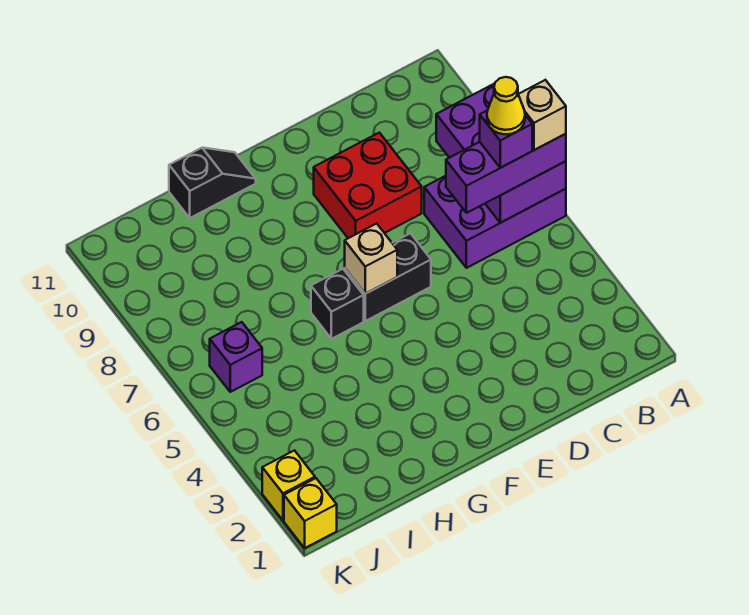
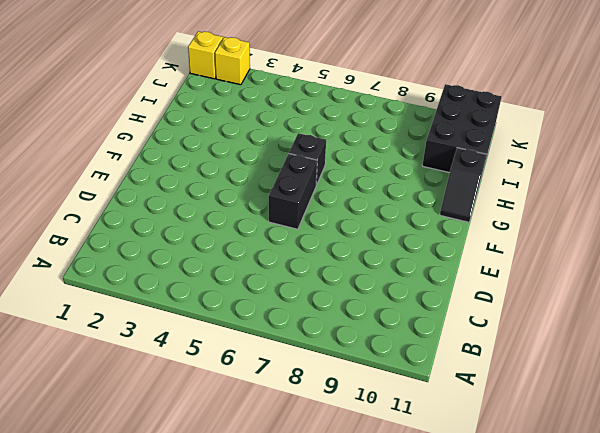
black 2x3 brick [422,84,502,173] -> none
none -> purple 2x3 brick [424,176,566,268]
none -> red 2x2 brick [314,133,422,238]
none -> purple 1x1 brick [210,322,262,392]

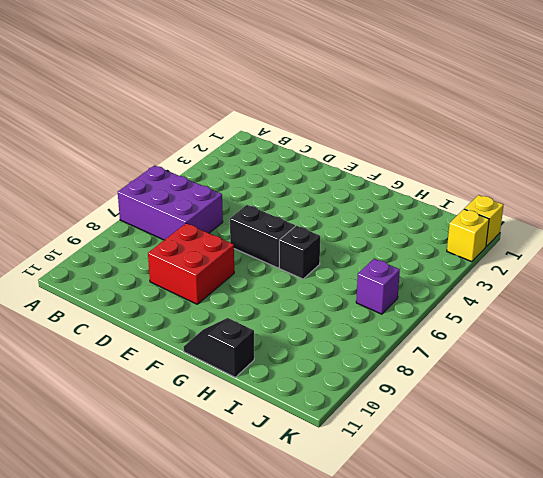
none -> purple 2x3 brick [436,83,566,223]
none -> tan 1x1 brick [345,224,397,294]
none -> purple 1x3 brick [446,134,566,213]

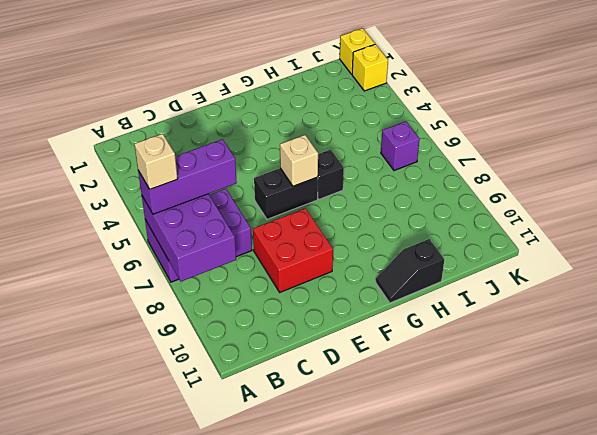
none -> purple 1x1 brick [480,110,532,168]
none -> yellow 1x1 cone [487,77,525,134]

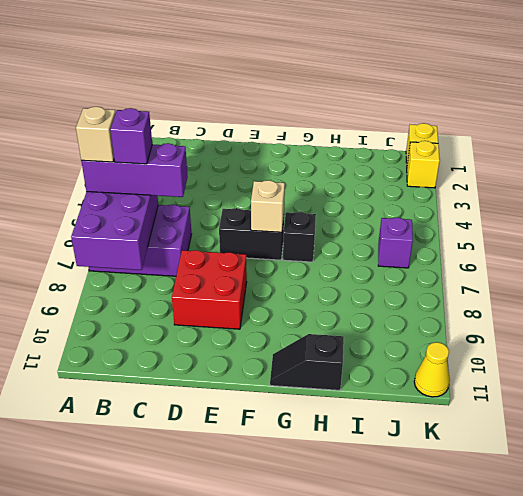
yellow 1x1 cone [414,342,450,397] -> yellow 1x1 cone moved to [487,77,525,134]

